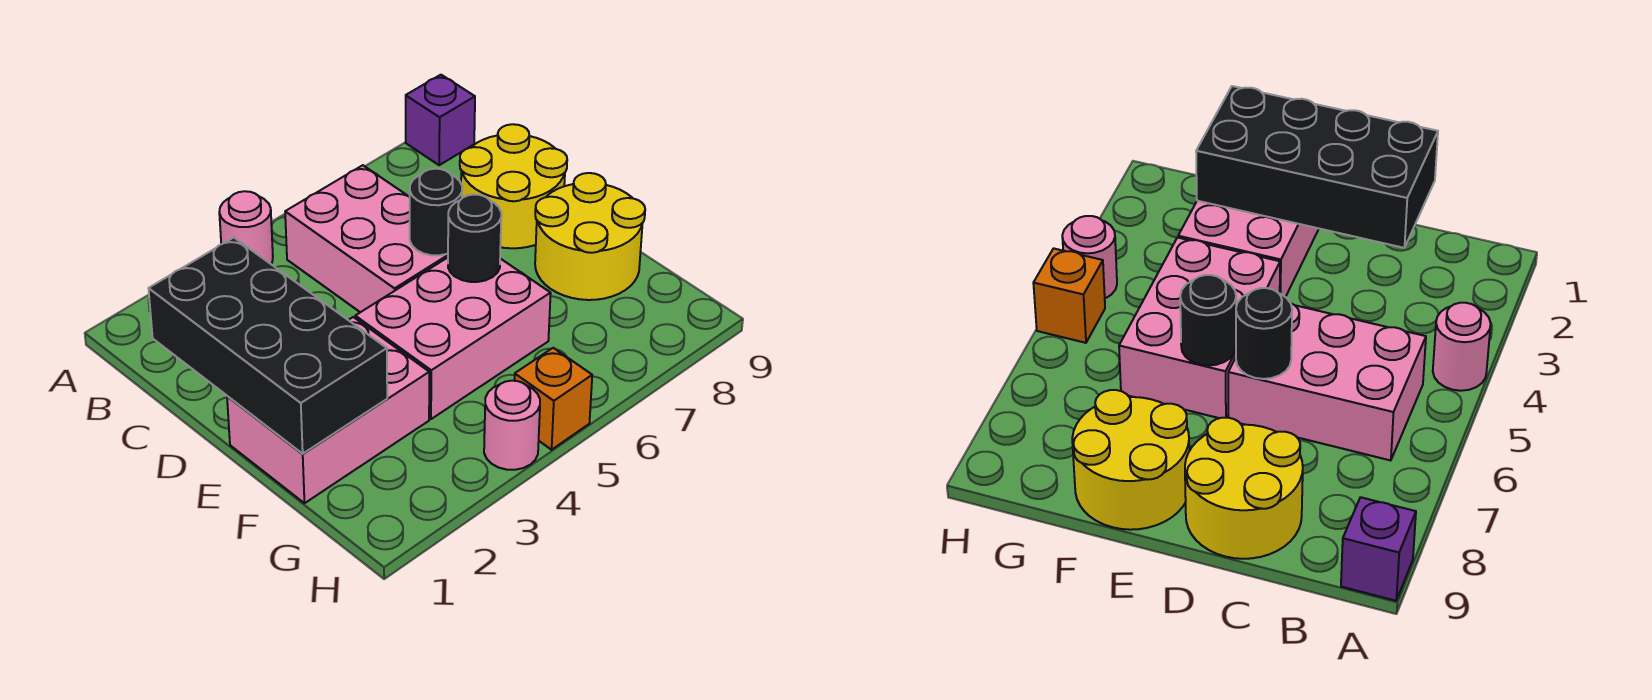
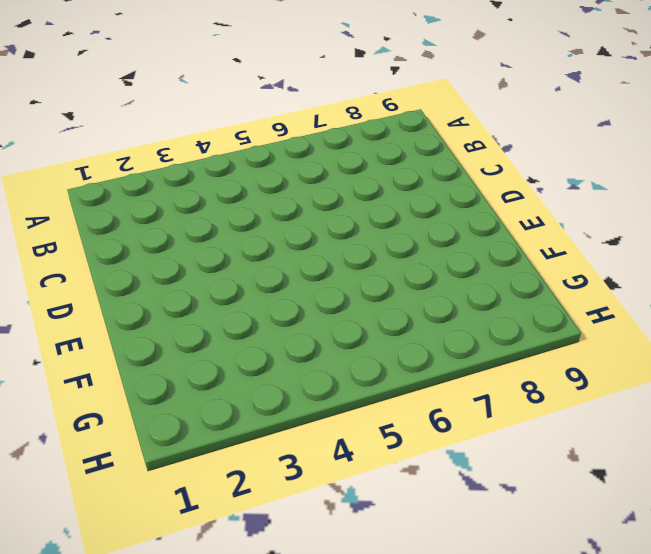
none -> pink 1x1 round brick [219,191,273,264]
none -> purple 1x1 brick [406,75,475,165]
none -> pink 2x3 brick [285,165,448,312]

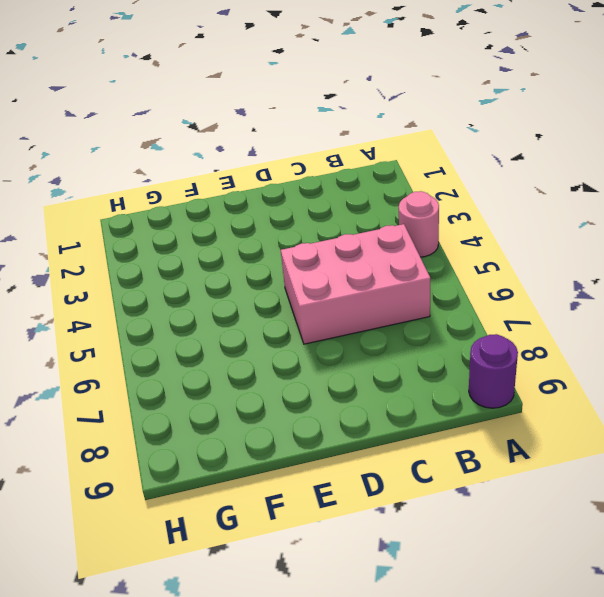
purple 1x1 round brick [469,334,518,408] -> purple 1x1 brick [406,75,475,165]
none -> yellow 2x2 round brick [460,124,567,248]
none -> pink 2x3 brick [227,317,429,503]
none -> pink 2x3 brick [355,258,551,419]

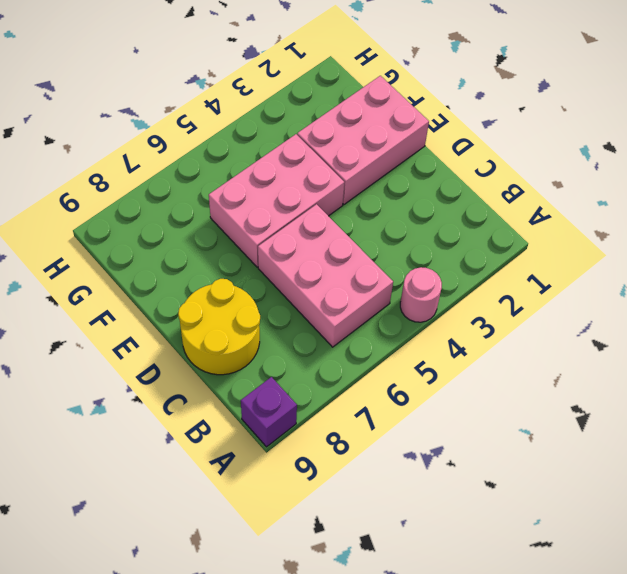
none -> yellow 2x2 round brick [535,173,645,300]
none -> pink 1x1 round brick [484,381,540,470]
none -> orange 1x1 brick [514,348,592,450]

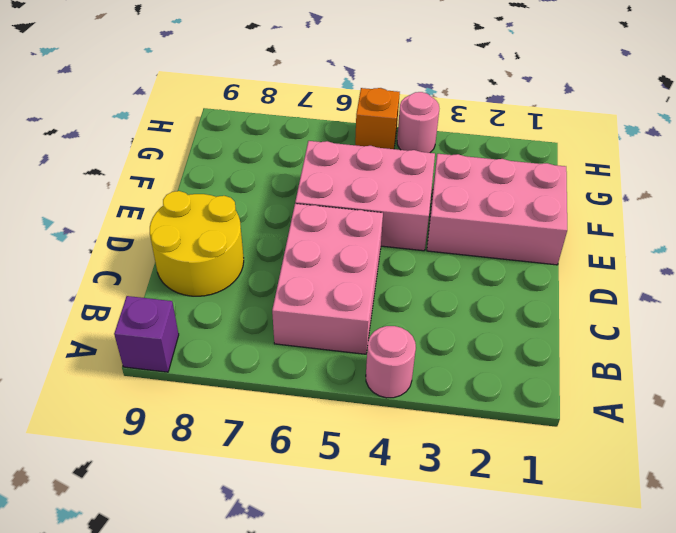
none -> yellow 2x2 round brick [535,173,645,300]
none -> black 2x4 brick [148,238,387,454]
none -> black 1x1 round brick [410,169,462,255]

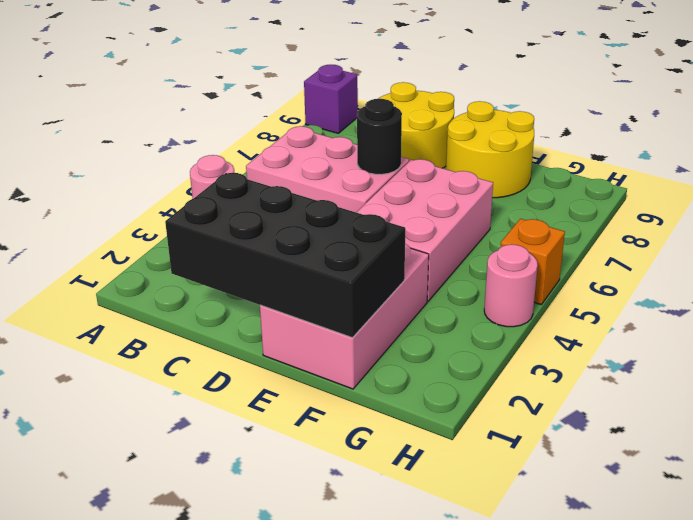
none -> black 1x1 round brick [448,195,501,282]

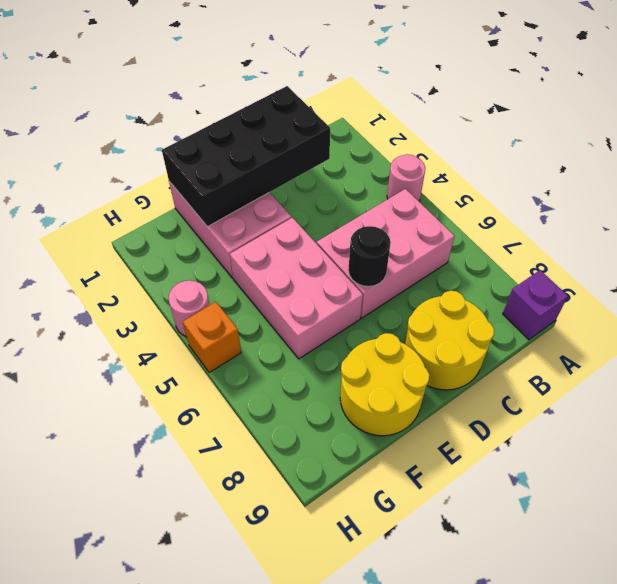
none -> black 1x1 round brick [448,195,501,282]

